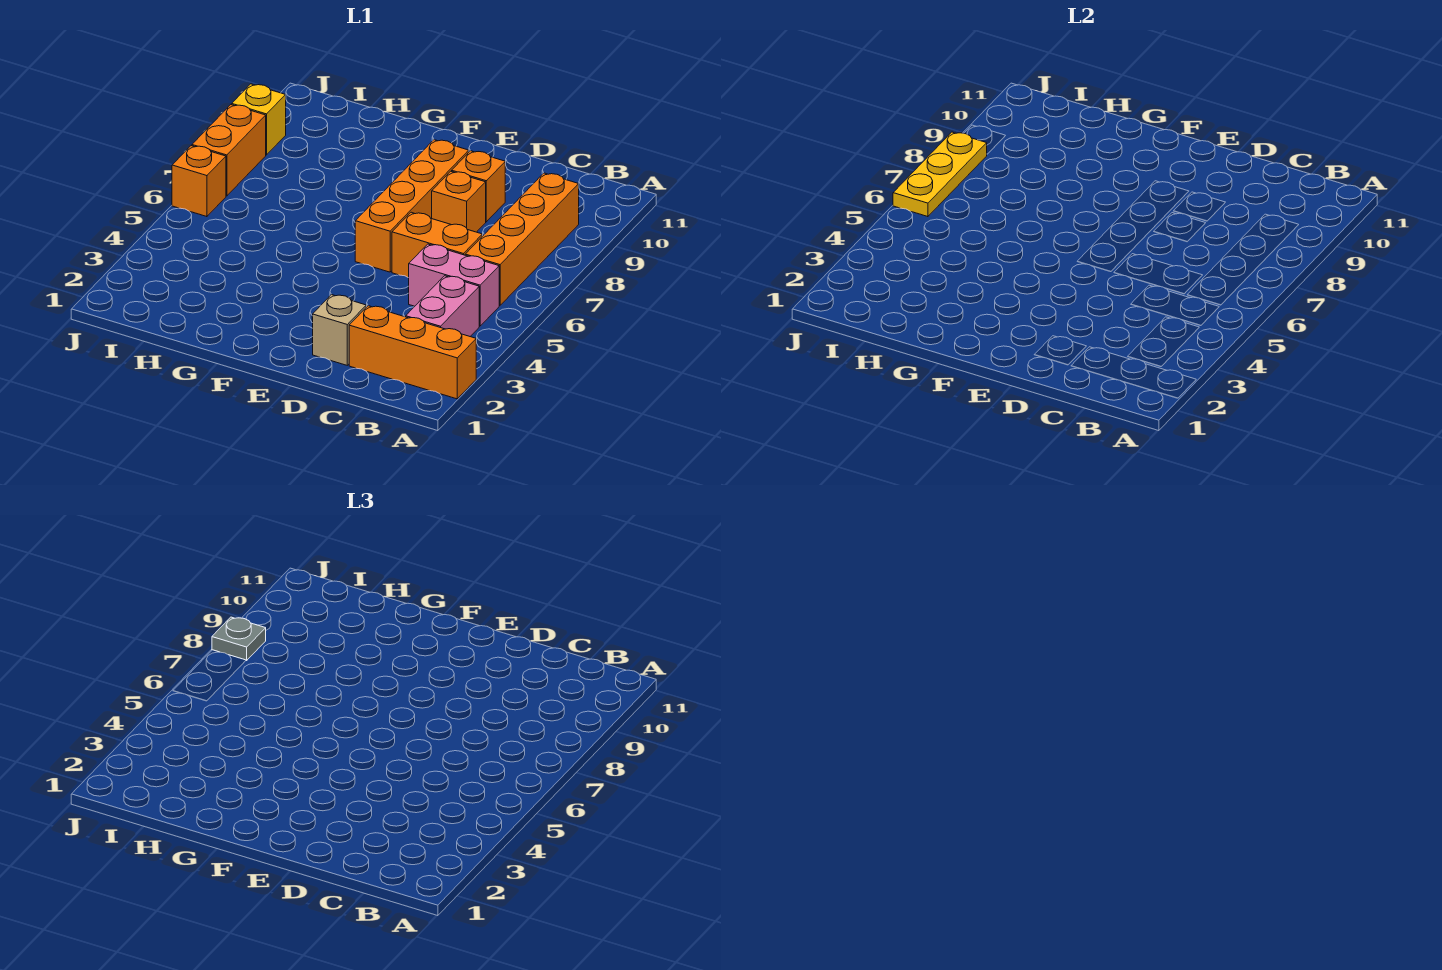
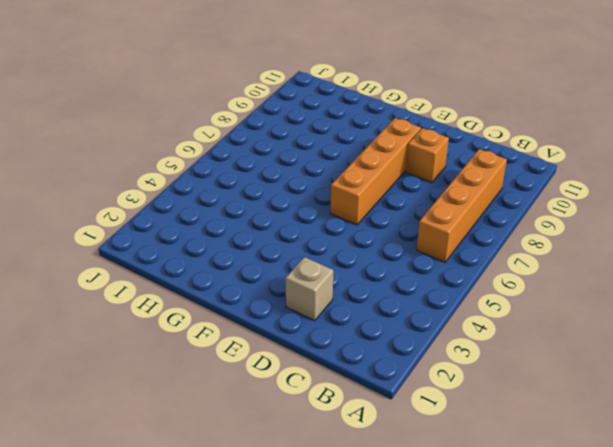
none -> orange 1x3 brick [349,306,476,399]
none -> pink 1x2 brick [406,276,479,336]
none -> pink 1x2 brick [409,244,499,326]

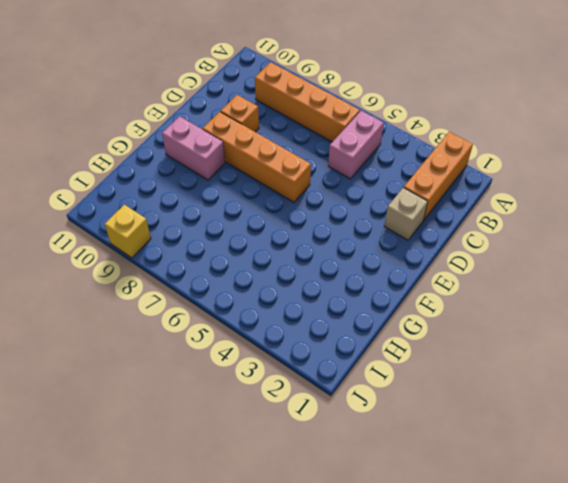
pink 1x2 brick [162,116,225,180] -> pink 1x2 brick moved to [406,276,479,336]
none -> orange 1x2 brick [392,212,482,278]
none -> orange 1x1 brick [432,171,486,232]
none -> orange 1x1 brick [172,146,226,217]

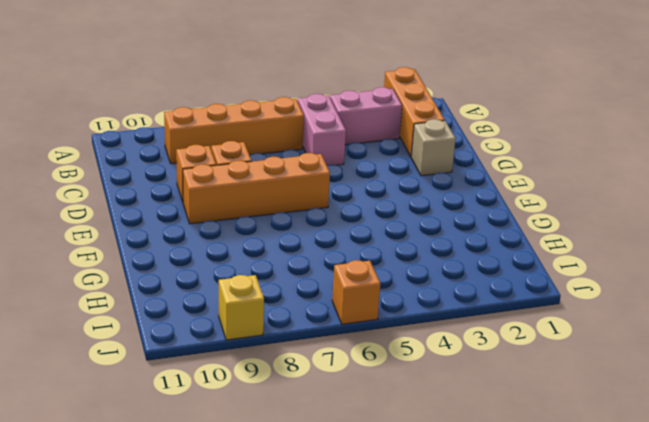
none -> orange 1x2 brick [392,212,482,278]
none -> orange 1x2 brick [192,105,266,196]
none -> yellow 1x3 plate [893,132,987,217]

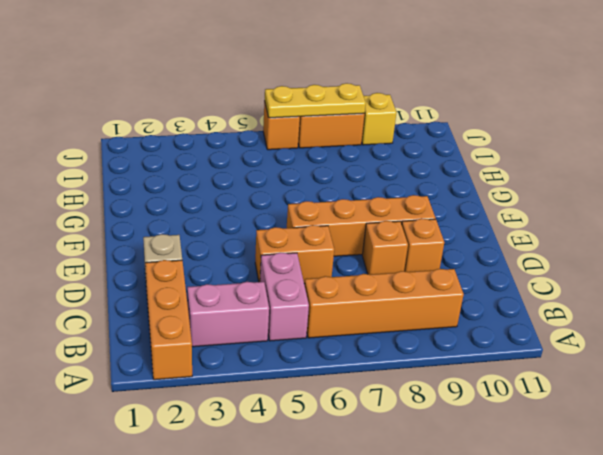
orange 1x2 brick [255,225,334,284] -> orange 1x2 brick turned to [392,212,482,278]
none -> grey 1x1 plate [212,617,266,660]

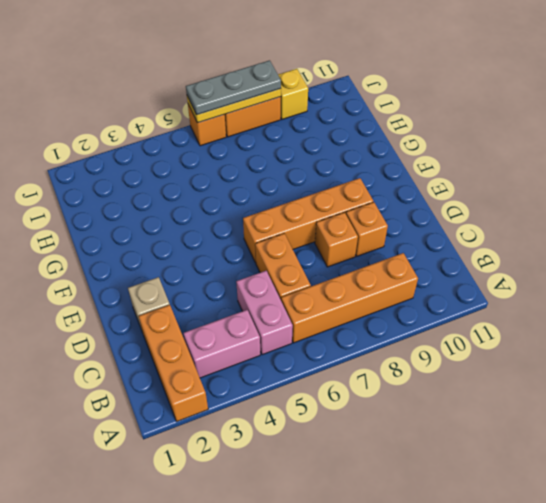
grey 1x3 plate [186,60,281,115] -> grey 1x1 plate [212,617,266,660]

